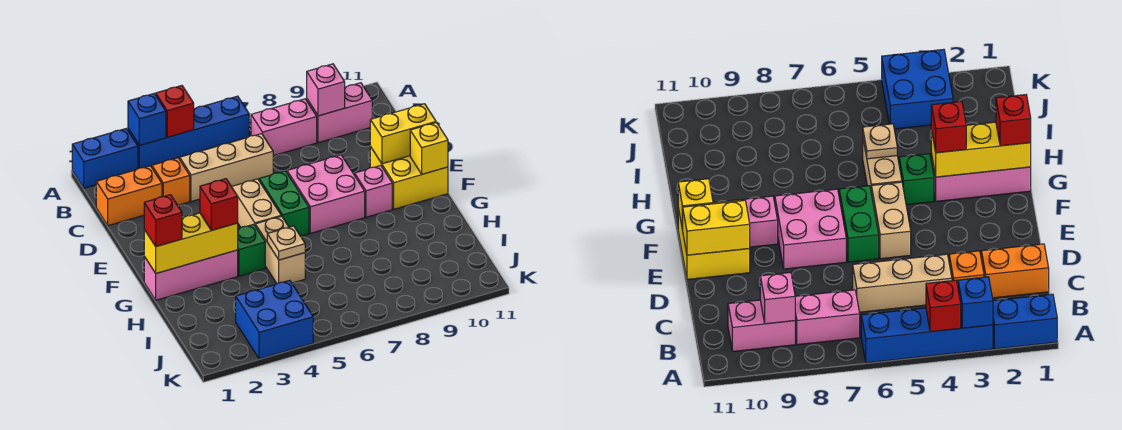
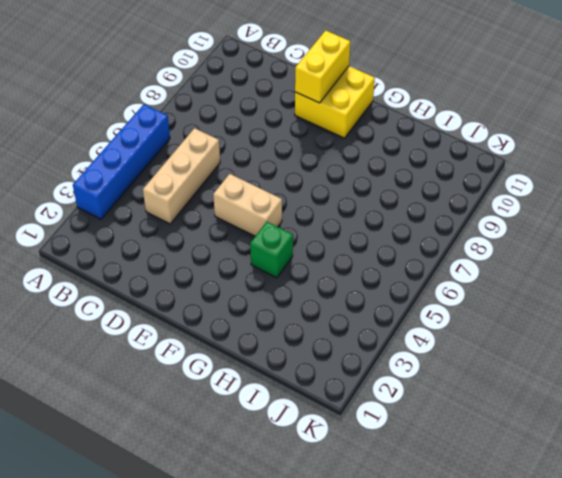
none -> blue 1x2 brick [72,128,138,188]
none -> pink 1x2 brick [251,99,317,156]
none -> pink 1x2 brick [307,83,372,143]

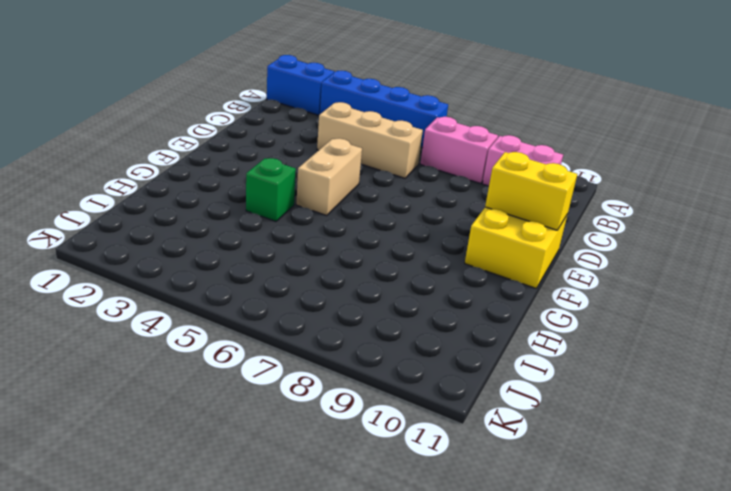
none -> orange 1x2 brick [96,166,162,226]
none -> orange 1x1 brick [152,158,190,205]
none -> green 1x2 brick [259,171,309,236]

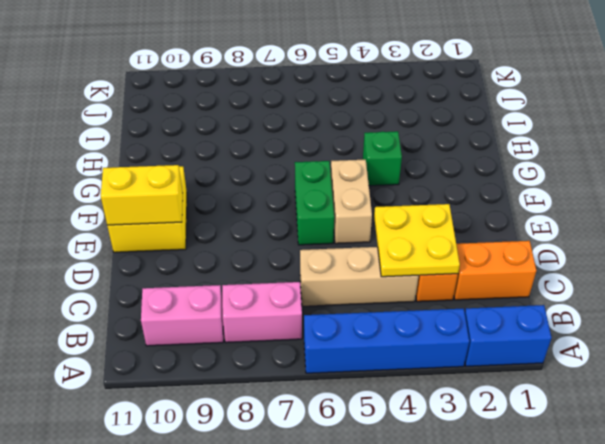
yellow 2x2 plate [374,204,460,277] -> none
none -> pink 2x2 brick [287,155,365,233]
none -> pink 1x1 brick [355,166,392,217]
none -> pink 1x3 brick [144,250,238,300]

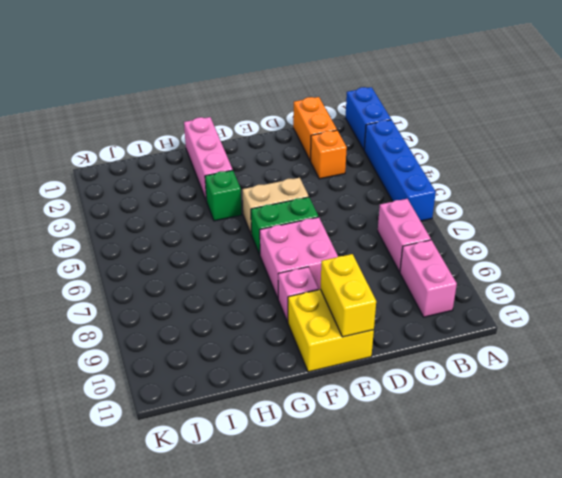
none -> tan 1x3 brick [180,134,273,202]
none -> tan 1x2 brick [255,216,305,283]
none -> blue 2x2 brick [236,280,313,359]

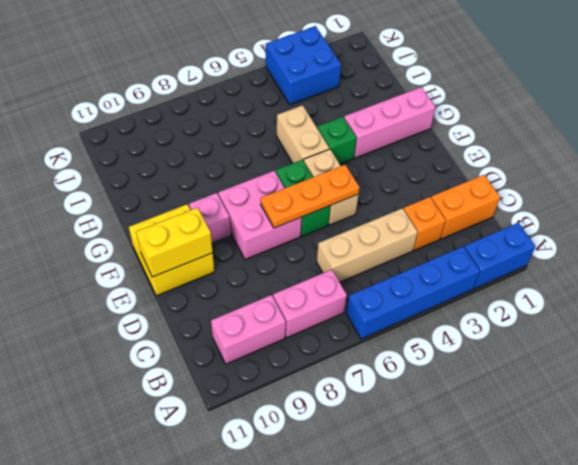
orange 1x3 plate [261,165,360,228] -> none
none -> blue 1x1 brick [128,94,166,145]
none -> red 1x1 brick [156,86,194,137]
none -> pink 1x1 brick [307,64,345,116]

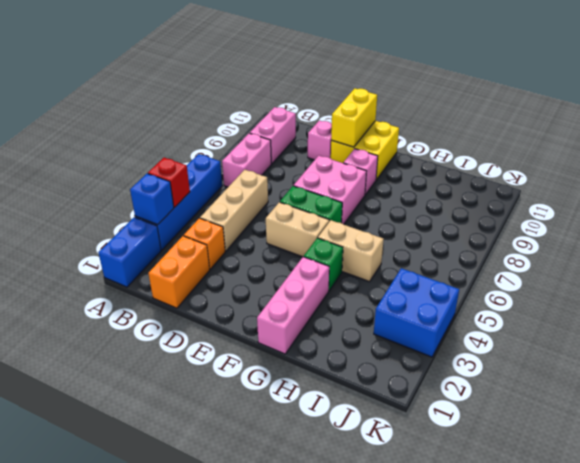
pink 1x1 brick [308,121,332,160] -> pink 1x1 brick moved to [307,64,345,116]
none -> yellow 1x1 brick [410,123,448,174]
none -> yellow 1x3 brick [144,213,238,273]
none -> tan 1x1 plate [267,226,305,260]

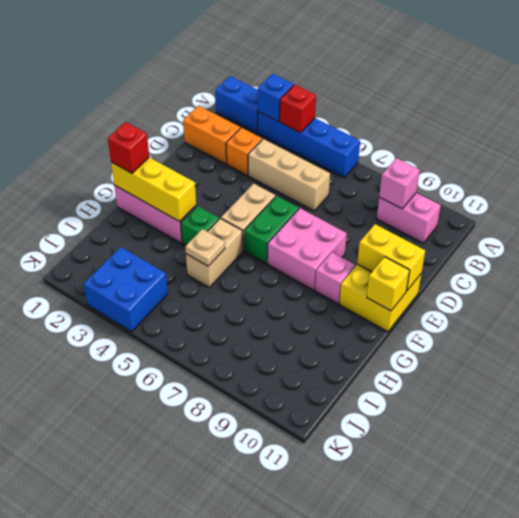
none -> pink 1x2 brick [251,99,317,156]
none -> red 1x1 brick [200,179,238,230]

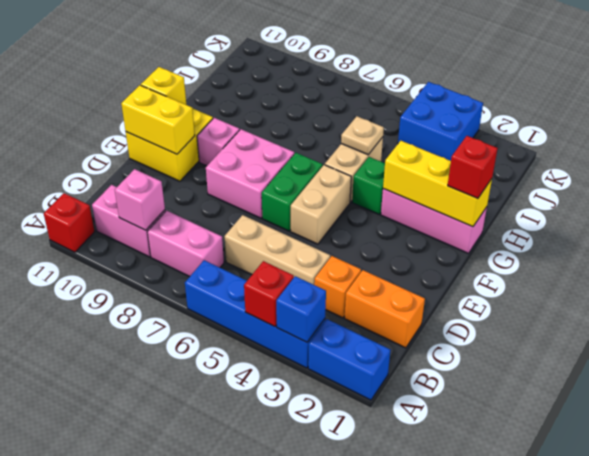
red 1x1 brick [44,193,95,252] -> red 1x1 brick moved to [200,179,238,230]

